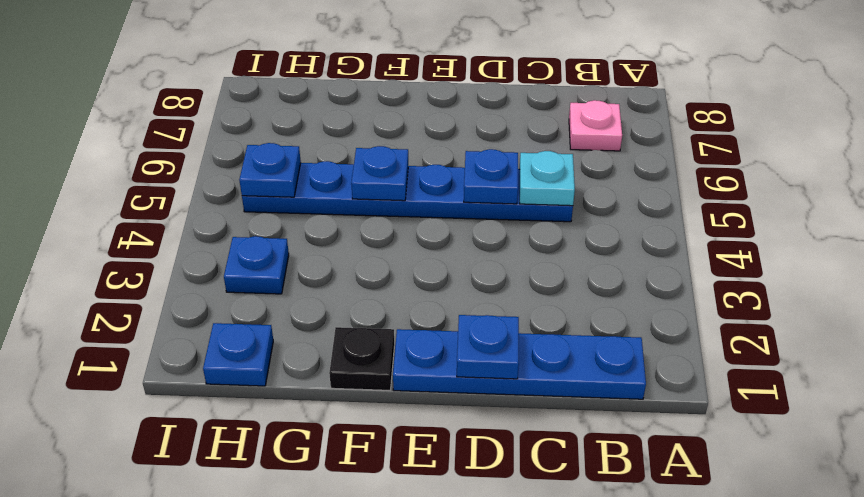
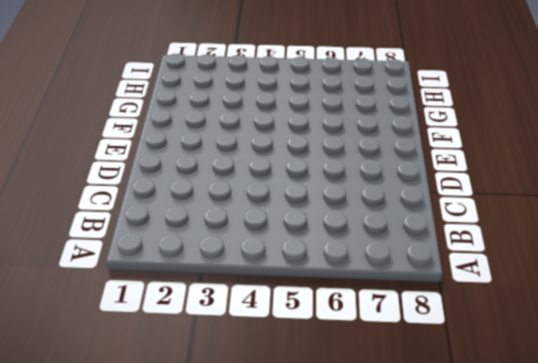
none -> blue 1x4 plate [393,329,646,399]
none -> pink 1x1 plate [569,100,622,151]

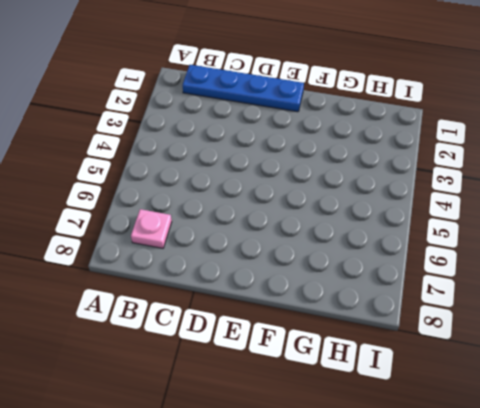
none -> blue 1x6 plate [242,161,573,222]
none -> black 1x1 plate [329,327,394,390]

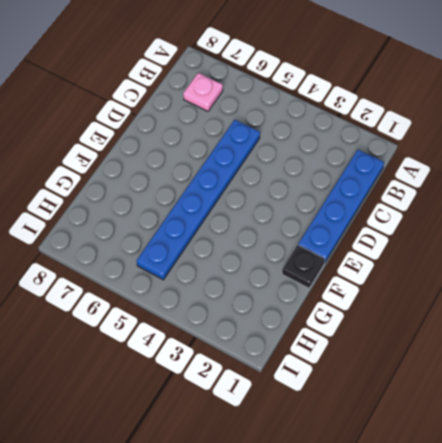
none -> blue 1x1 plate [203,323,273,386]
none -> blue 1x1 plate [224,236,289,294]

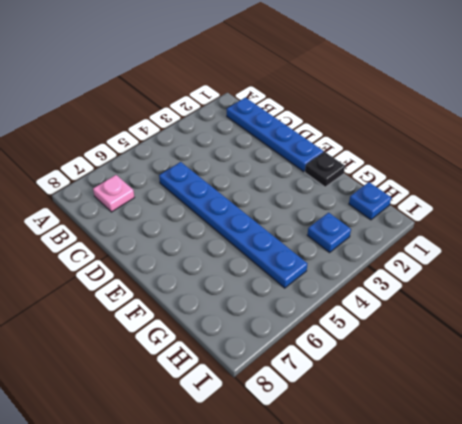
none -> cyan 1x1 plate [519,151,575,206]
none -> blue 1x1 plate [457,315,519,379]

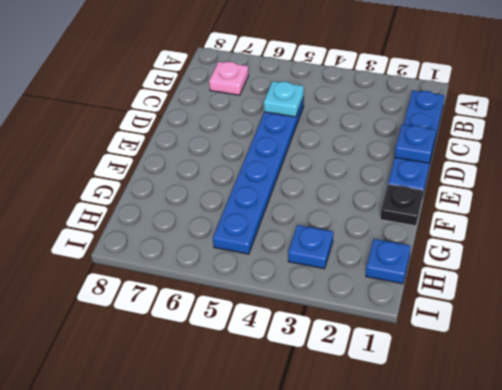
none -> blue 1x1 plate [464,149,518,204]
none -> blue 1x1 plate [351,146,408,201]

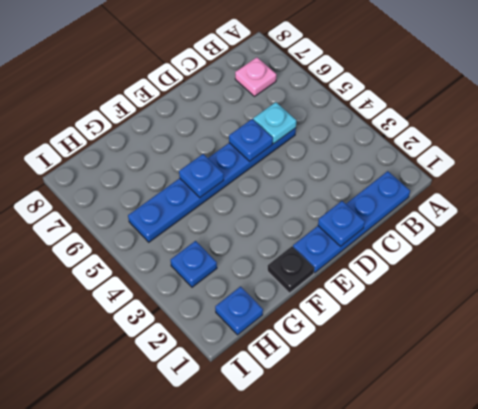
none -> blue 1x1 plate [239,143,301,197]

